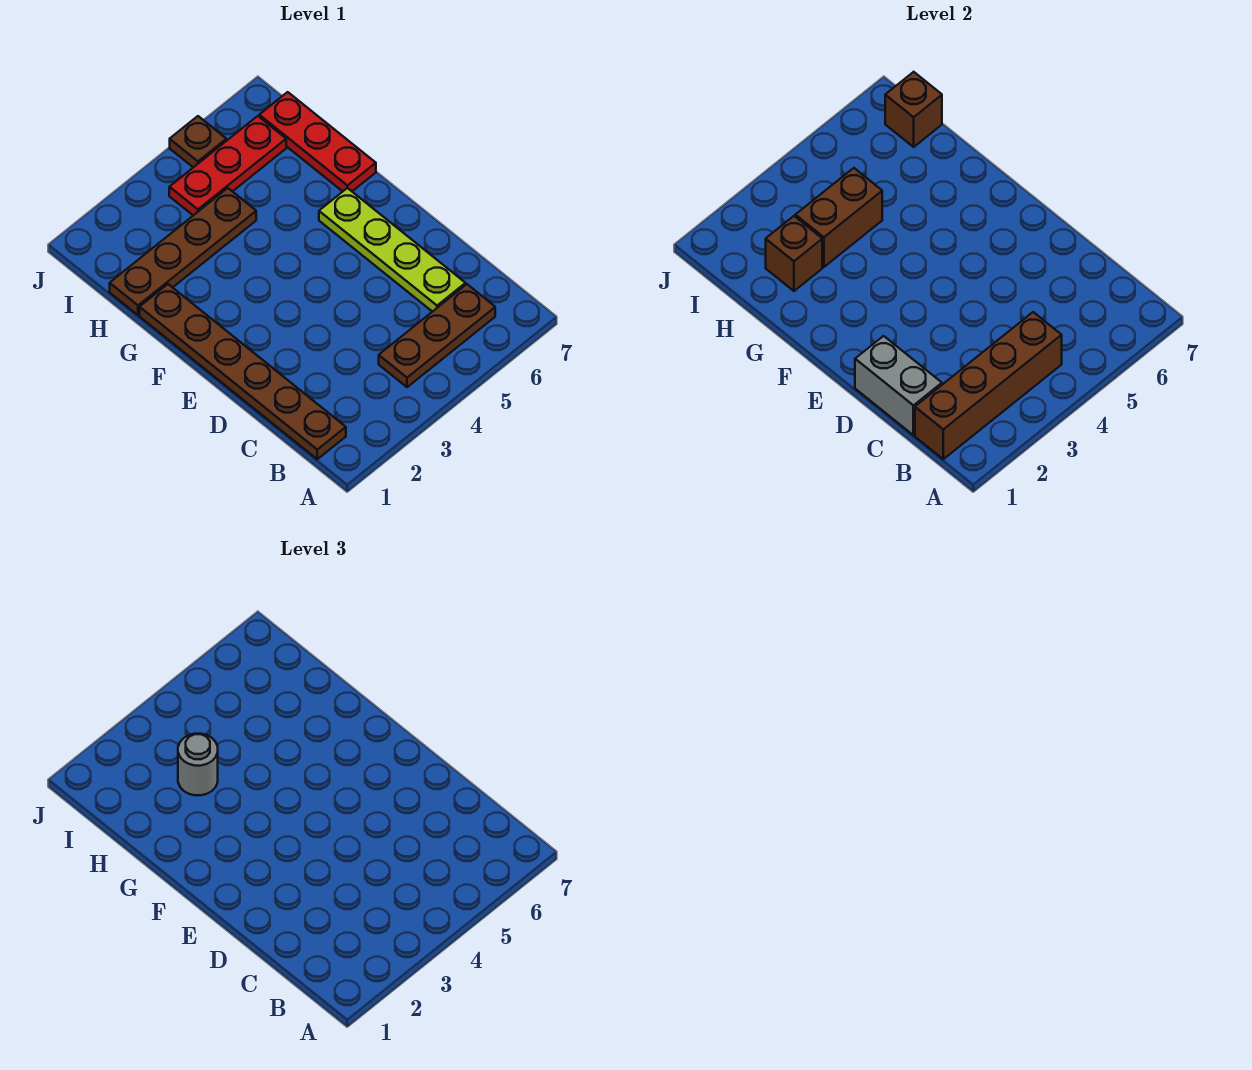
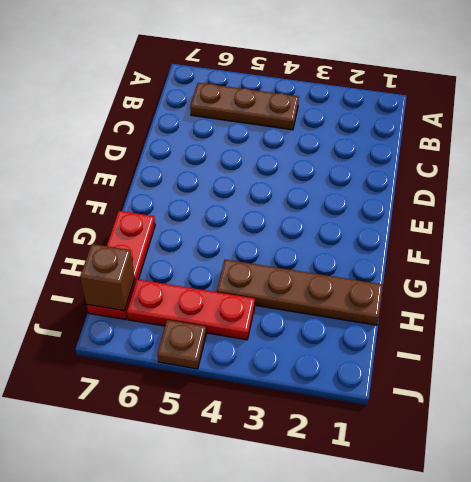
none -> brown 1x6 plate [140,284,346,459]
none -> lime 1x4 plate [319,188,466,312]
none -> brown 1x4 brick [915,312,1062,459]

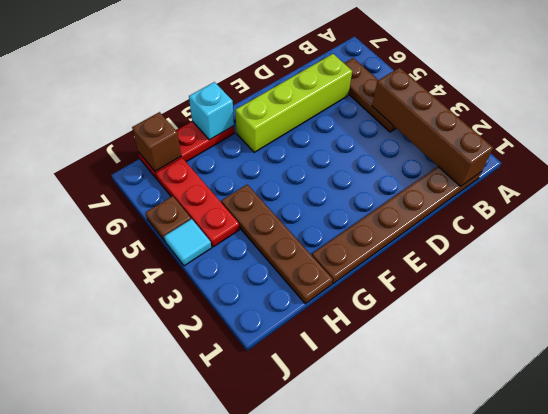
lime 1x4 brick [235,54,352,152] -> lime 1x4 plate [319,188,466,312]
cyan 1x1 brick [189,82,234,140] -> none
cyan 1x1 tile [164,219,211,266] -> none
none -> grey 1x2 brick [855,336,942,435]
none -> brown 1x1 brick [766,216,822,291]
none -> brown 1x2 brick [795,168,882,267]

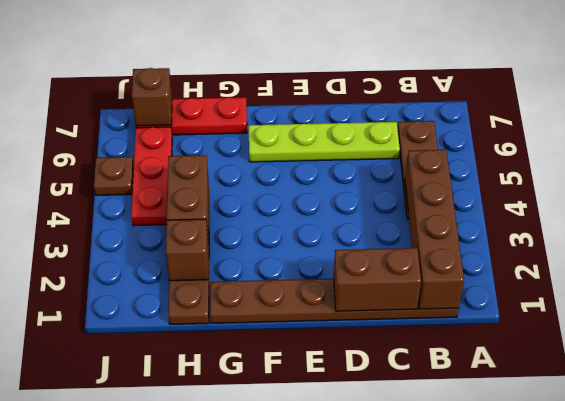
brown 1x2 brick [334,248,421,311] -> grey 1x2 brick [855,336,942,435]
none -> grey 1x1 round brick [178,734,218,795]

